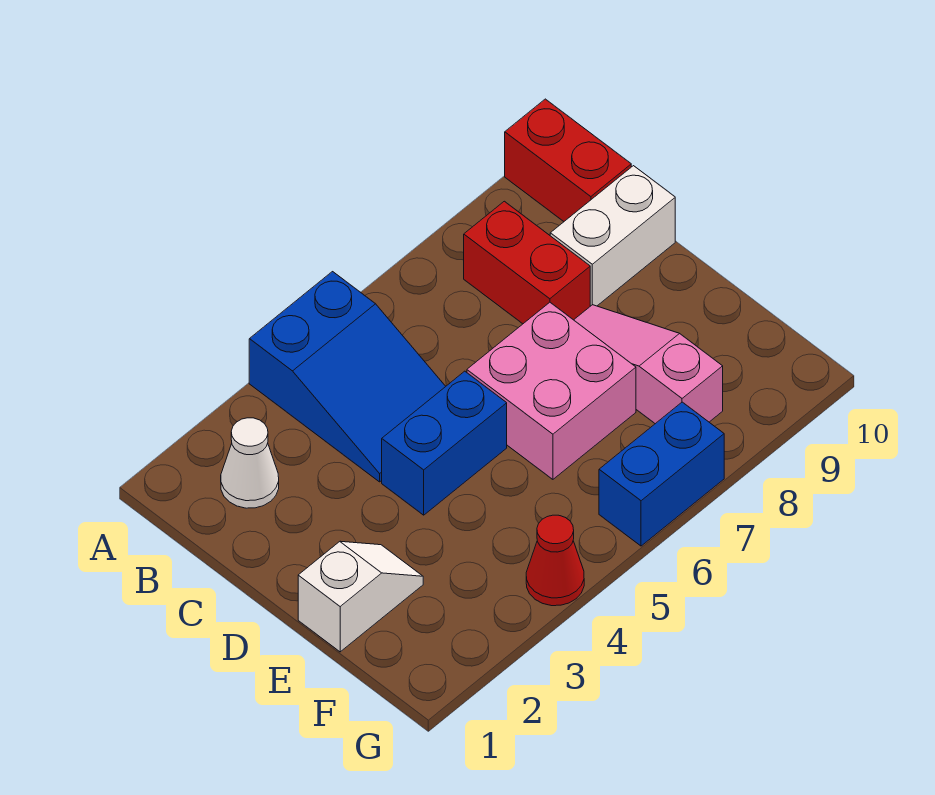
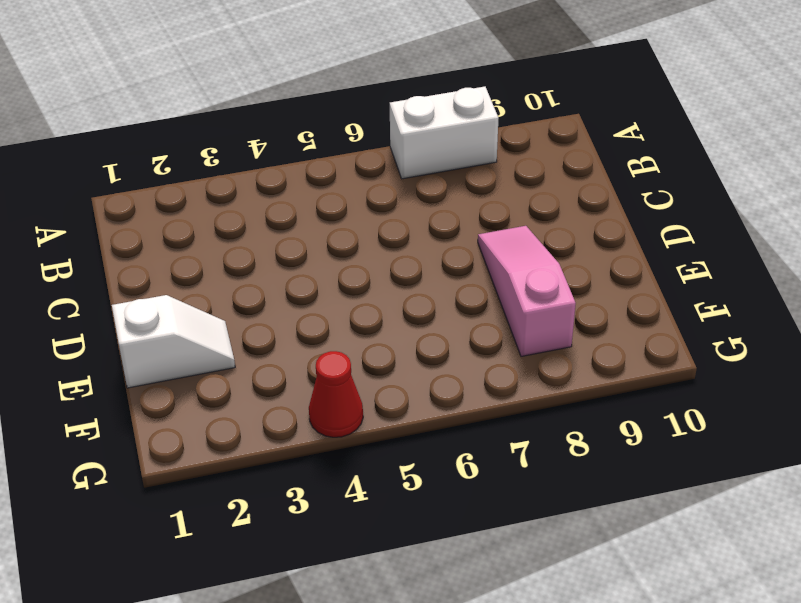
white 1x2 brick [390,87,498,179] -> white 1x2 brick moved to [550,166,675,306]
none -> blue 2x3 slope [249,272,446,482]
none -> red 1x2 brick [505,99,631,221]

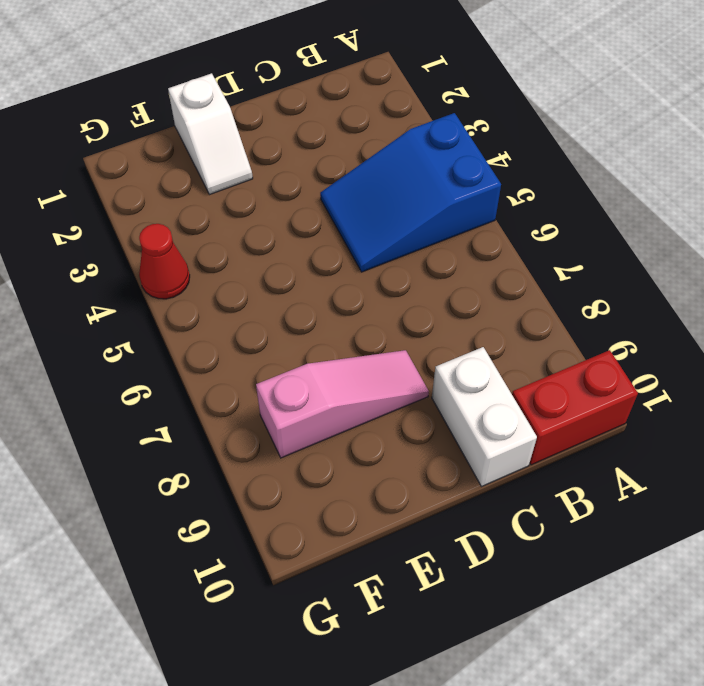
none -> white 1x1 cone [221,418,279,508]
none -> red 1x2 brick [464,201,590,324]

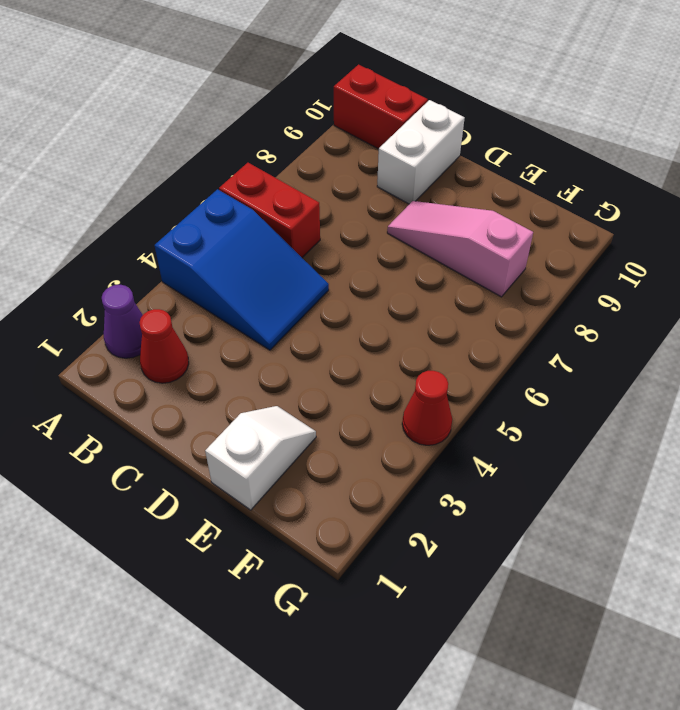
purple 1x1 cone [102,285,143,358] -> none
red 1x2 brick [219,163,320,258] -> red 1x2 brick moved to [464,201,590,324]
red 1x1 cone [139,309,189,383] -> white 1x1 cone [221,418,279,508]
none -> blue 1x2 brick [382,371,507,515]
none -> pink 2x2 brick [467,302,636,479]

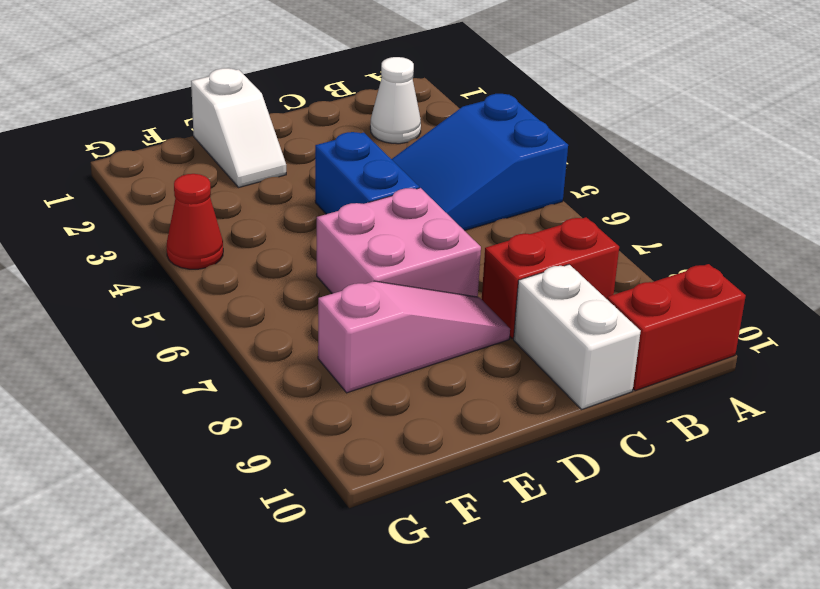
none -> blue 1x2 brick [599,402,724,546]

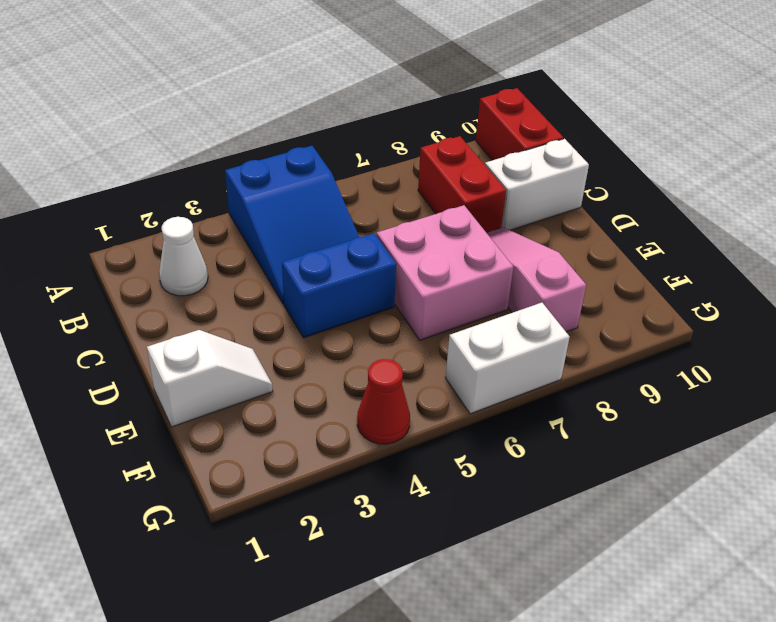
white 1x2 brick [445,303,570,414] -> blue 1x2 brick [599,402,724,546]

